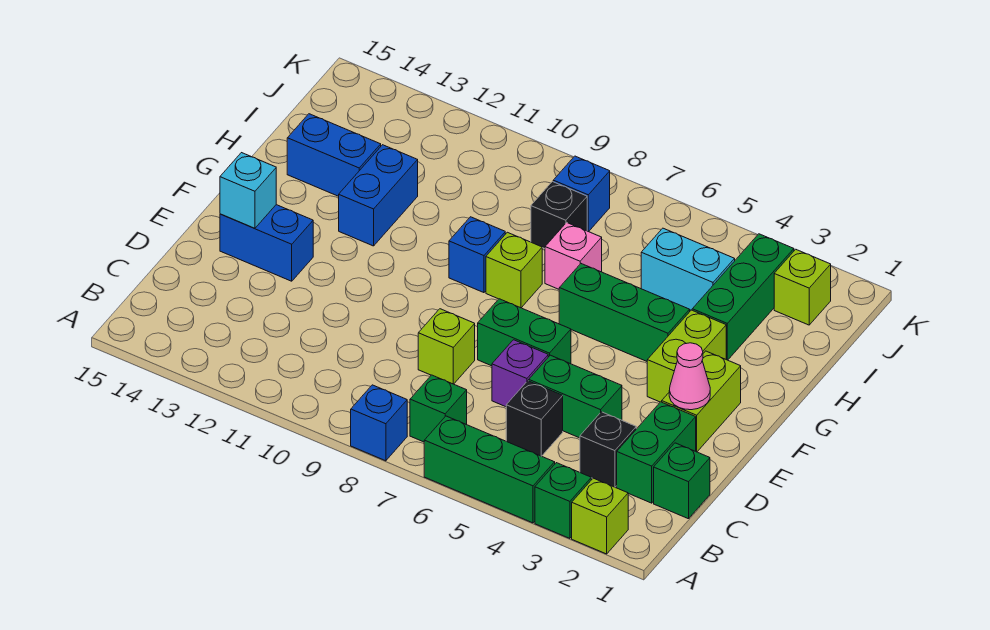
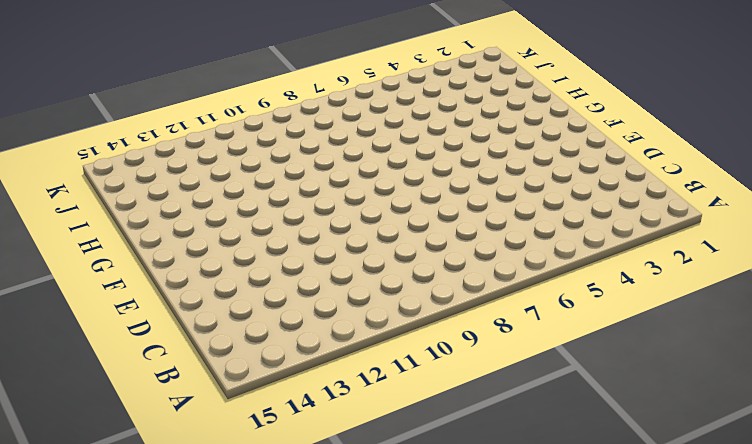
none -> lime 1x1 brick [572,478,628,554]
none -> green 1x1 brick [535,463,591,538]
none -> green 1x3 brick [424,416,555,523]

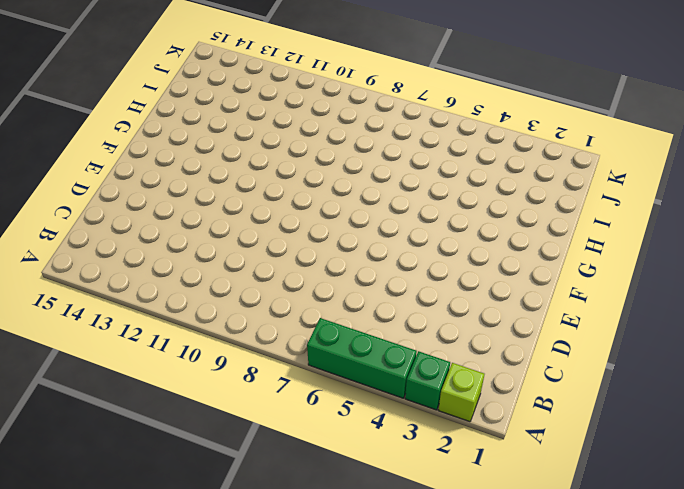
none -> blue 1x1 brick [351,385,407,461]
none -> green 1x1 brick [410,375,467,442]
none -> green 1x1 brick [654,443,710,519]

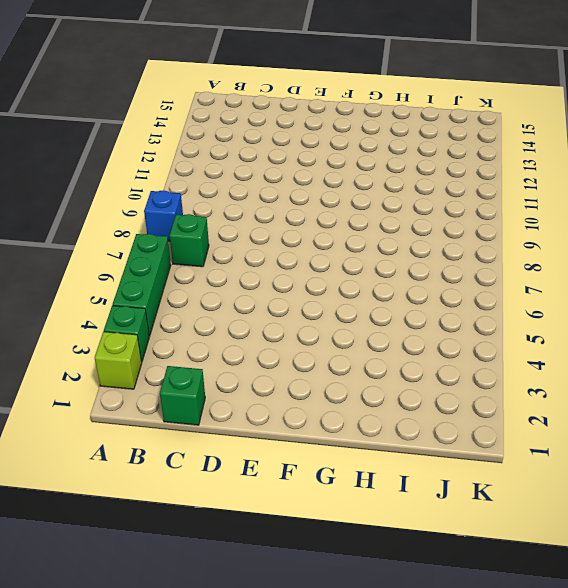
none -> green 1x2 brick [617,402,696,503]
none -> black 1x1 brick [580,412,636,487]
none -> black 1x1 brick [506,381,563,456]

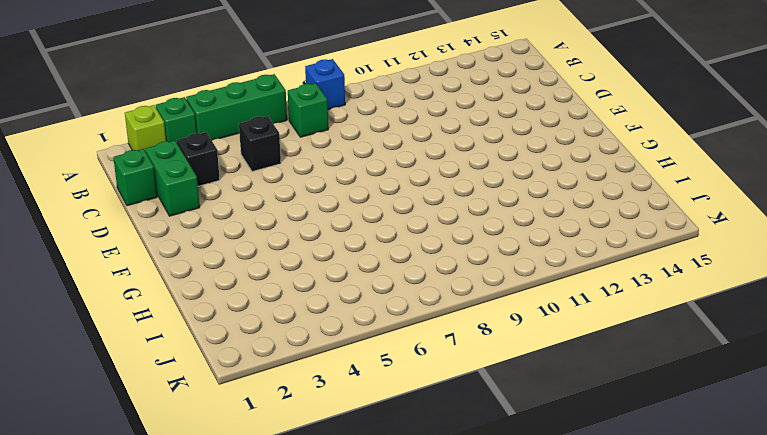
none -> green 1x2 brick [529,355,622,438]
none -> purple 1x1 brick [492,340,548,407]
none -> lime 1x1 brick [418,309,475,384]

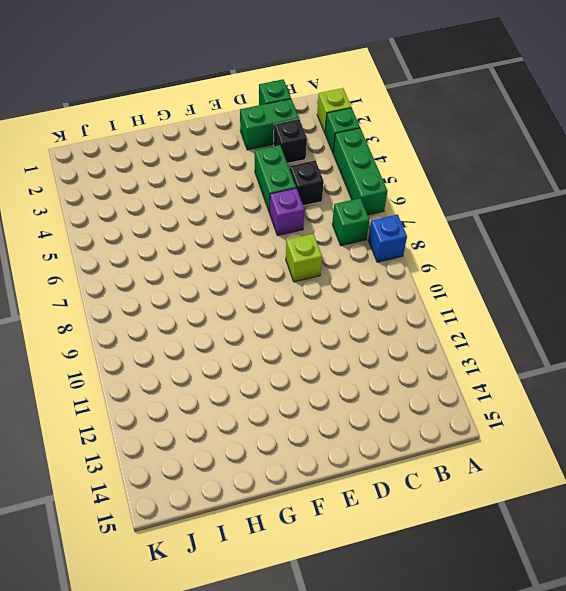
none -> lime 1x2 brick [662,351,741,452]
none -> green 1x2 brick [478,299,571,366]
none -> blue 1x2 brick [220,205,313,281]

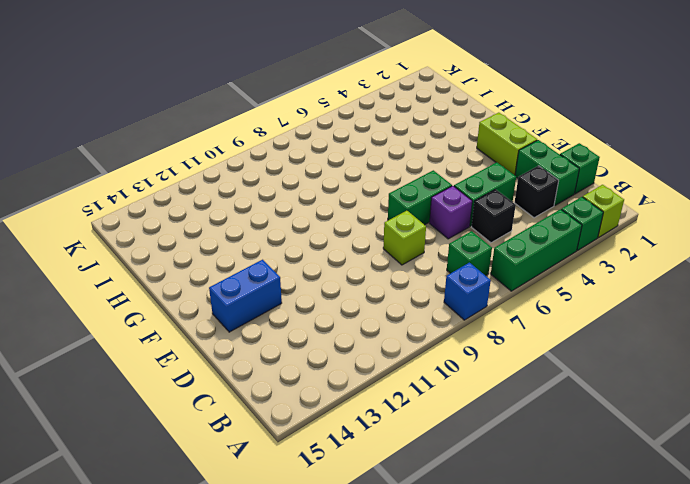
none -> lime 1x2 brick [647,310,726,402]
none -> green 1x3 brick [559,264,690,361]
none -> lime 1x1 brick [486,232,542,308]

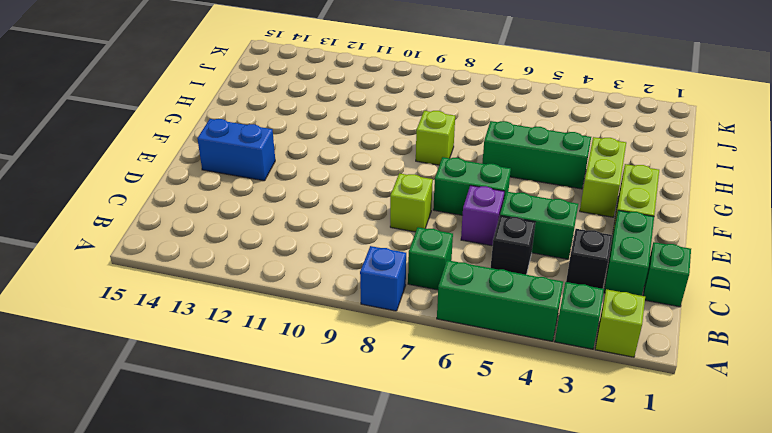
none -> blue 1x1 brick [449,217,505,293]
none -> blue 1x2 brick [339,145,418,246]
none -> green 1x3 brick [692,234,794,360]

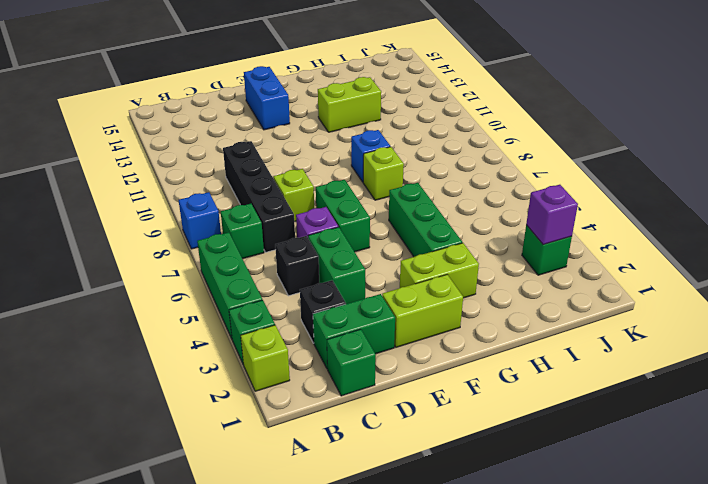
black 1x4 brick [223,141,295,252] -> none
lime 1x2 brick [318,77,381,132] -> blue 1x2 brick [339,145,418,246]
green 1x1 brick [522,225,572,275] -> green 1x3 brick [692,234,794,360]
purple 1x1 brick [526,185,578,245] -> none
none -> pink 1x1 brick [545,223,602,289]
none -> blue 1x2 brick [287,114,381,196]
none -> cyan 1x2 brick [641,228,735,310]

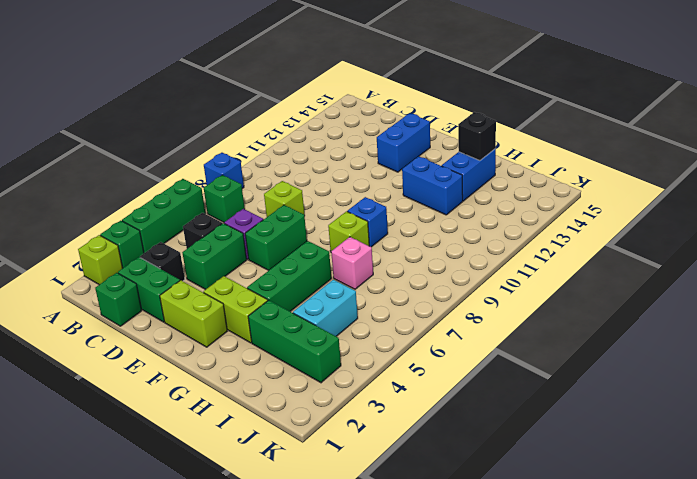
black 1x1 brick [458,112,496,160] -> black 1x1 brick moved to [531,182,587,248]
none -> lime 1x1 brick [774,249,831,325]
none -> blue 1x1 brick [553,156,610,232]
none -> pink 1x1 cone [669,343,710,410]

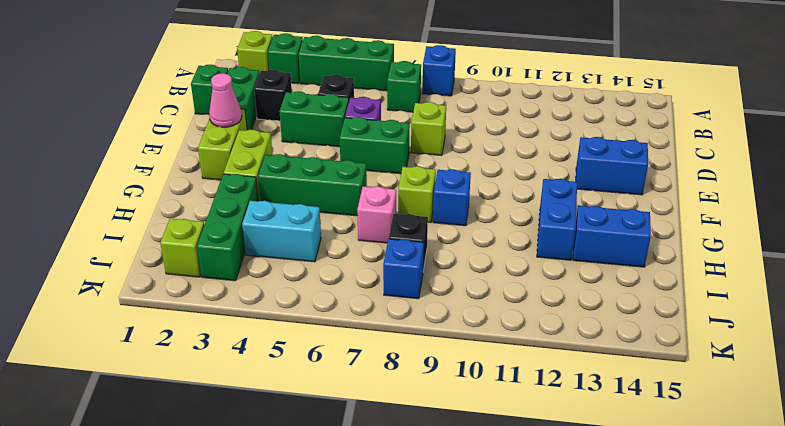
none -> cyan 1x1 brick [220,153,276,228]

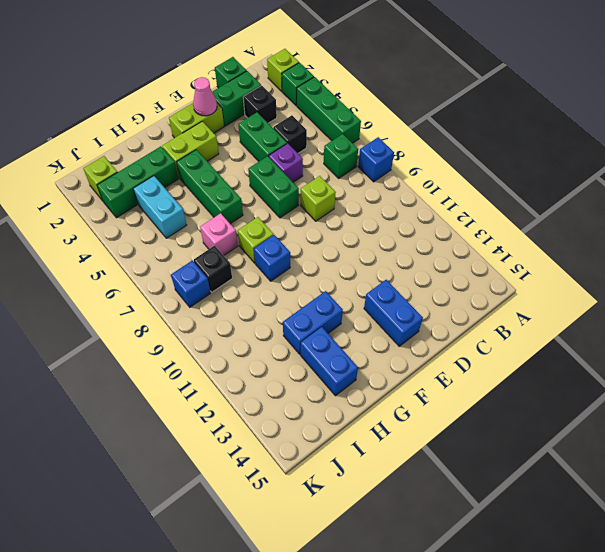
none -> cyan 1x1 brick [220,153,276,228]

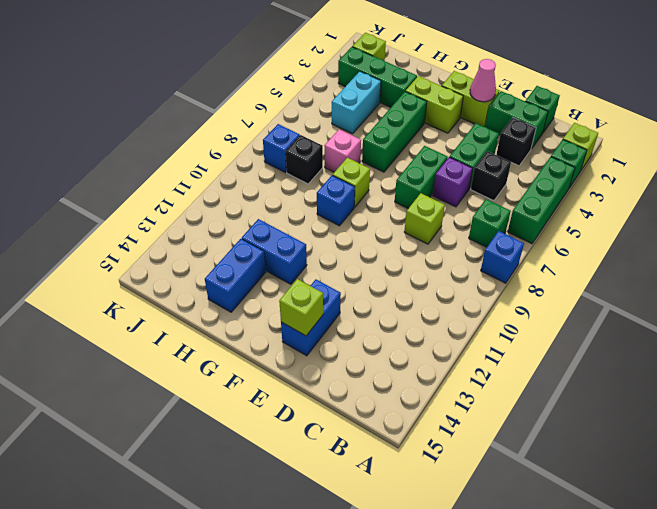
lime 1x1 brick [279,279,323,336] -> cyan 1x1 brick [220,153,276,228]

